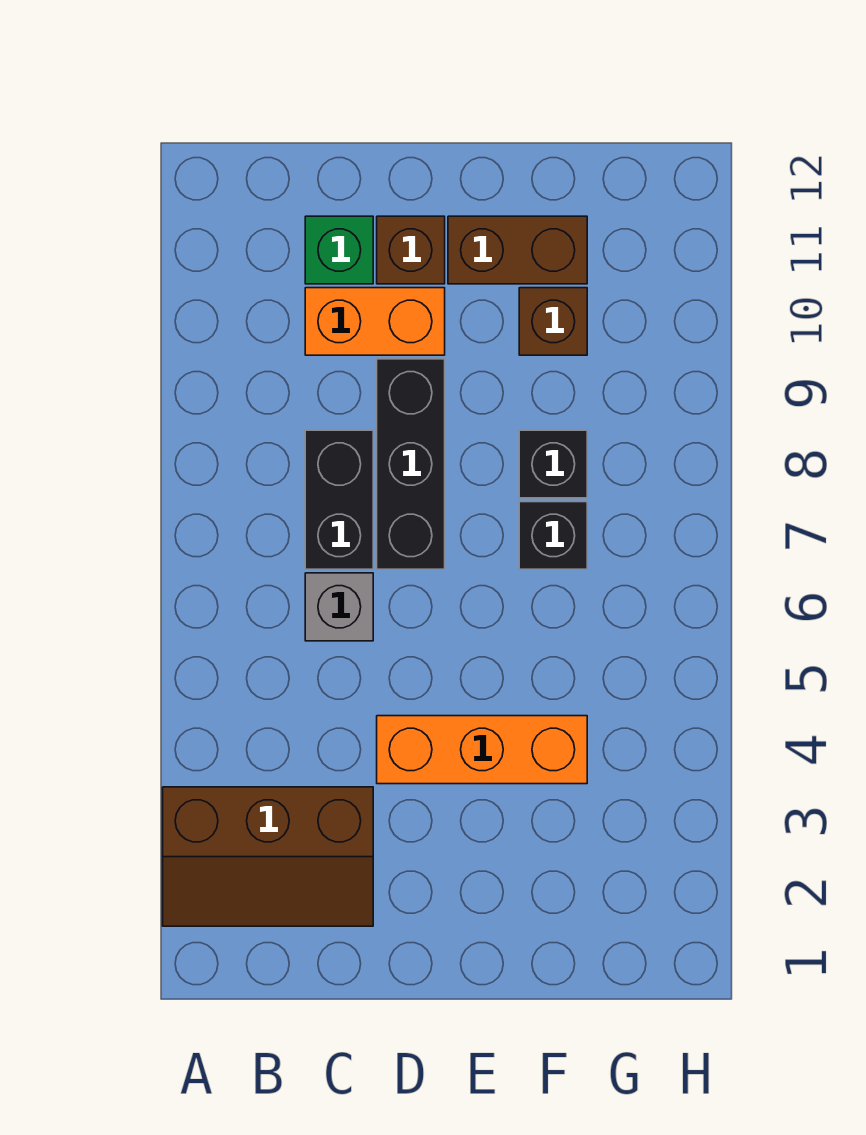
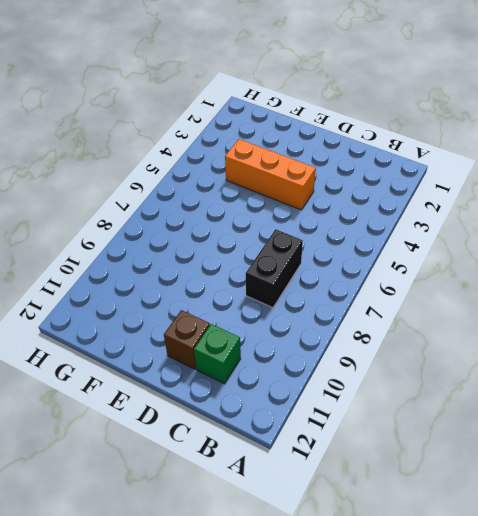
none -> brown 2x3 slope [163,787,373,926]
none -> grey 1x1 brick [305,573,373,641]
none -> orange 1x2 brick [305,288,445,355]

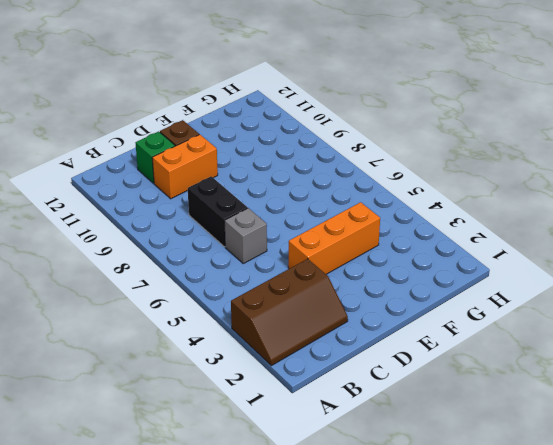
none -> black 1x3 brick [377,359,445,569]
none -> brown 1x2 brick [448,216,587,284]
none -> black 1x1 brick [519,502,587,569]

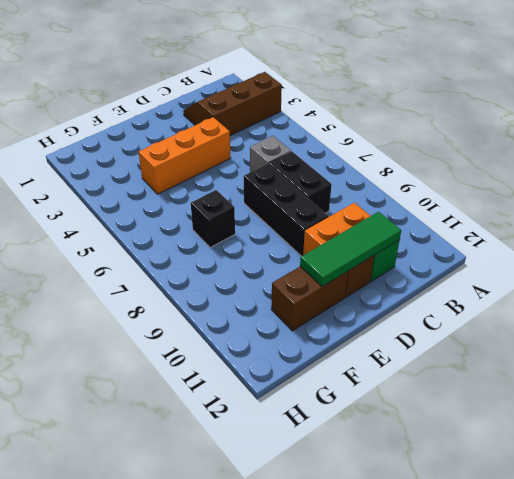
green 1x3 tile [300,212,401,287] -> none
none -> black 1x1 brick [519,430,587,498]
none -> brown 1x1 brick [519,288,587,355]

